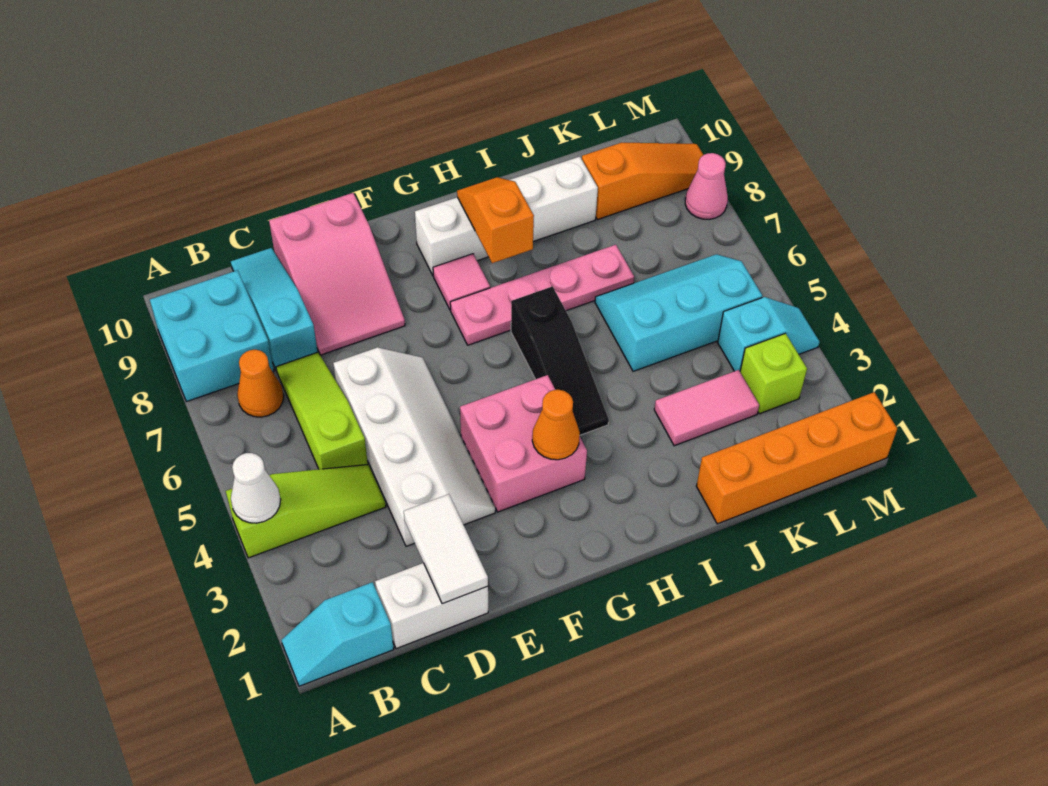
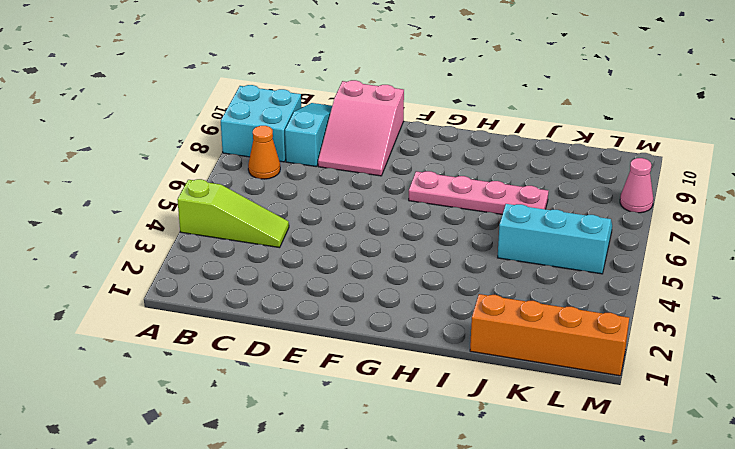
none -> cyan 1x2 slope [281,582,394,686]
none -> white 1x2 brick [375,563,488,649]
none -> lime 1x3 slope [276,352,368,469]

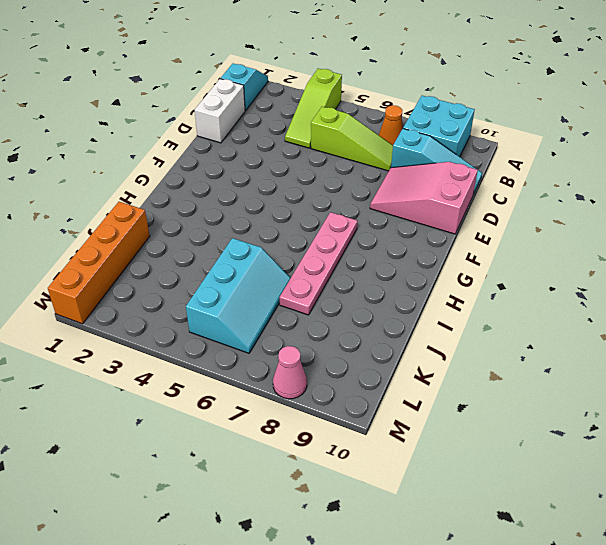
none -> white 2x4 slope [333,347,495,546]
none -> pink 2x2 brick [460,375,587,512]
none -> pink 1x1 tile [433,254,490,310]

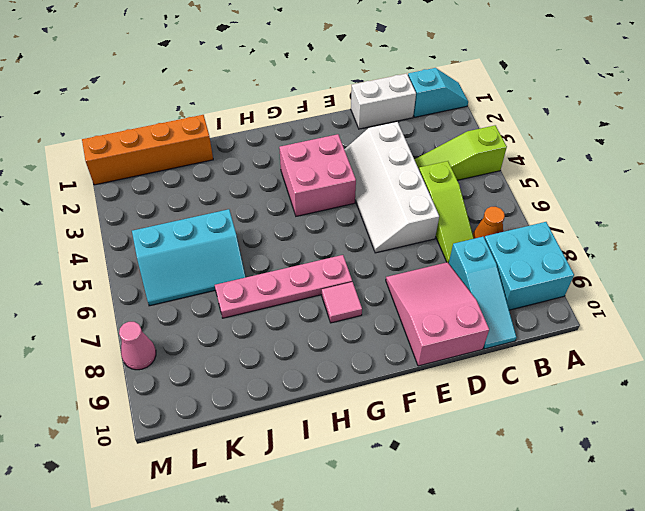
none -> white 1x4 brick [415,157,598,275]
none -> black 1x3 slope [511,287,609,435]
none -> pink 1x2 tile [654,370,759,446]

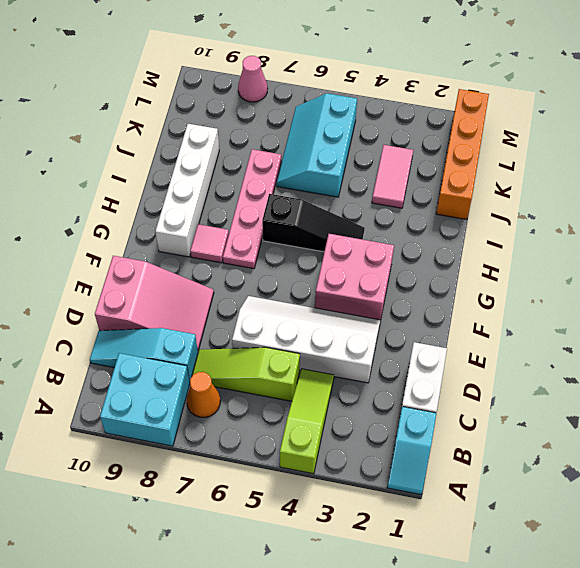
none -> orange 1x3 slope [582,143,703,220]
none -> lime 1x1 brick [740,333,807,414]
none -> cyan 1x2 slope [718,297,820,371]

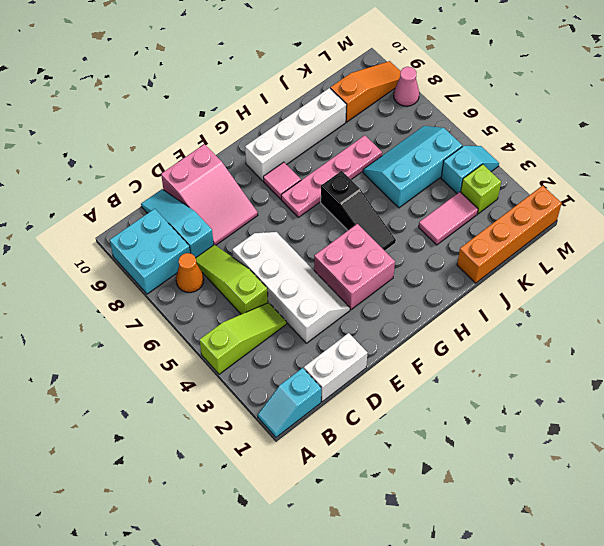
none -> white 1x1 cone [231,453,281,523]
none -> white 1x2 tile [404,494,488,604]
none -> orange 1x1 cone [532,390,580,460]

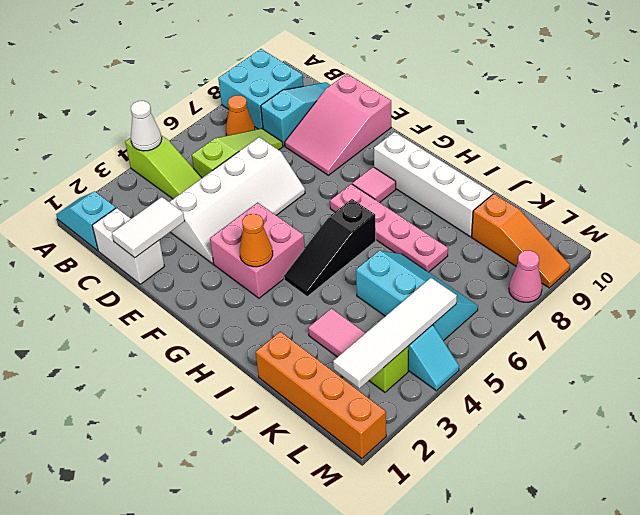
white 1x4 tile [333,278,457,389] -> none
none -> orange 1x2 slope [457,177,534,263]

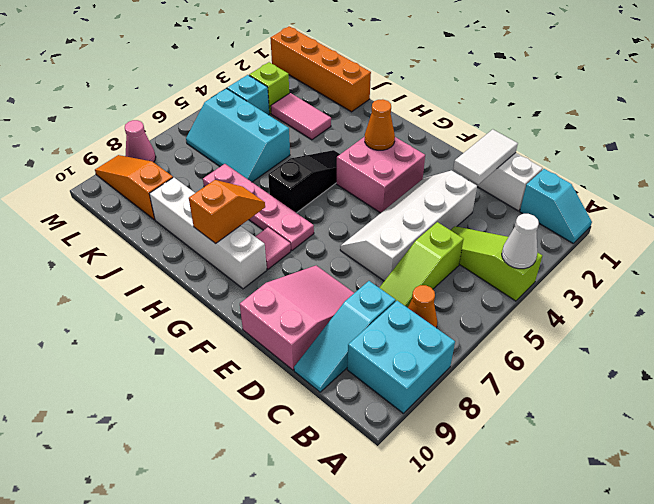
orange 1x2 slope [189,180,265,243] -> orange 1x2 slope turned to [457,177,534,263]

